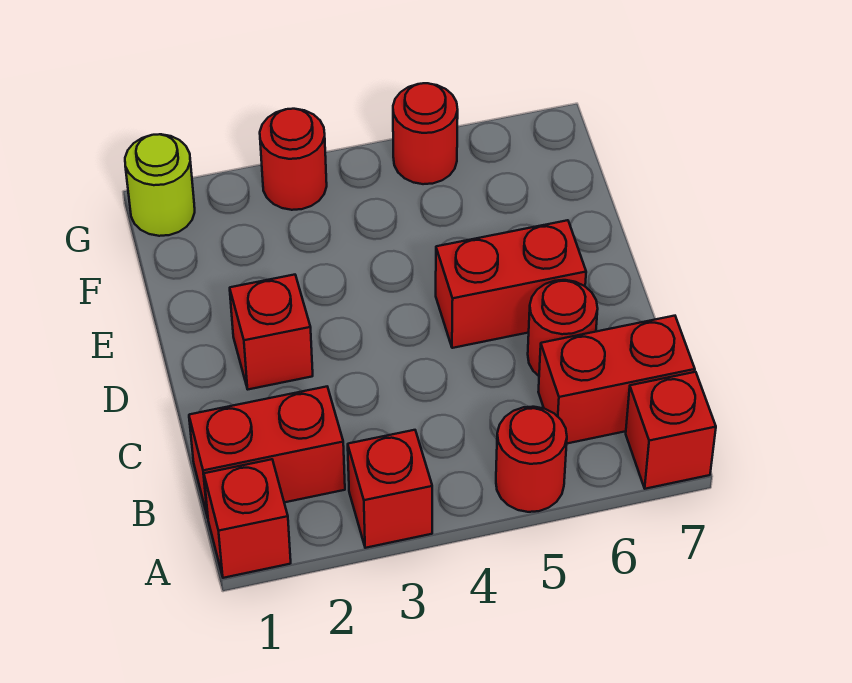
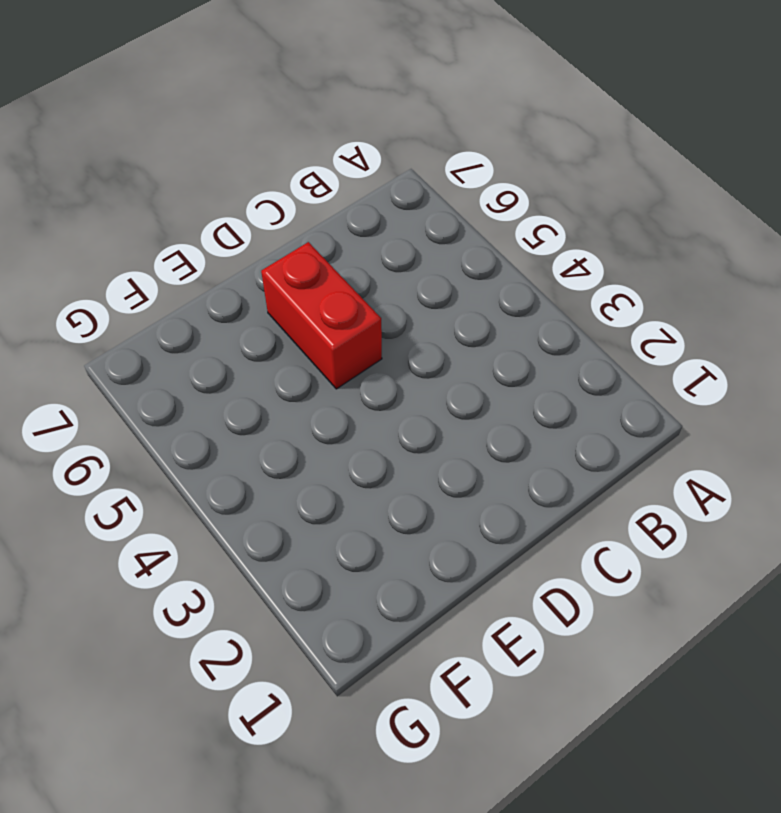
none -> red 1x1 brick [204,459,291,578]
none -> red 1x1 brick [348,430,432,548]
none -> red 1x1 round brick [496,407,567,512]

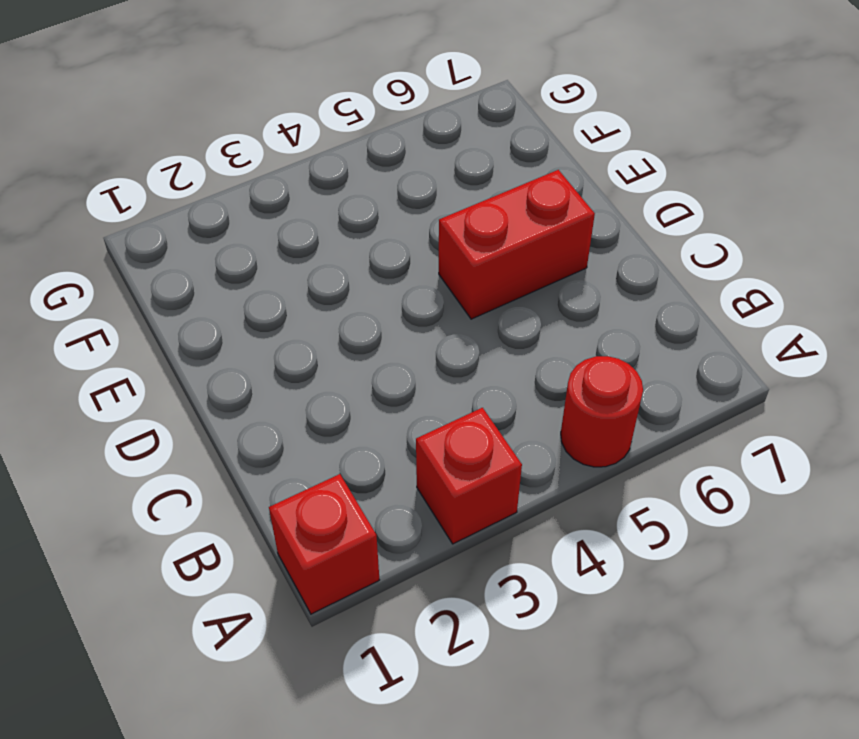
none -> red 1x1 brick [626,372,716,489]
none -> red 1x2 brick [189,387,345,517]
none -> red 1x2 brick [538,316,695,443]

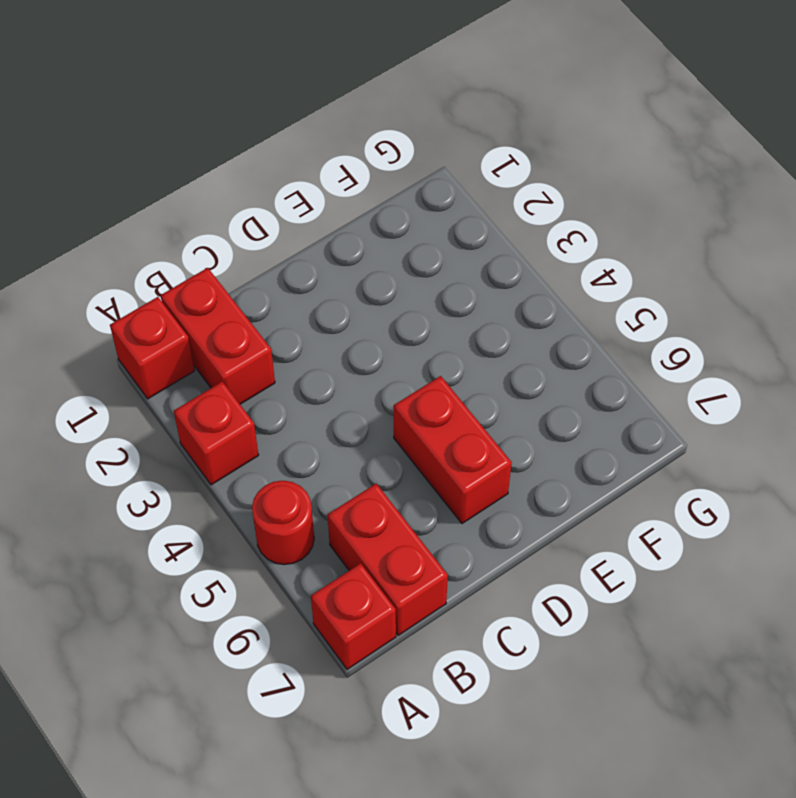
none -> red 1x1 round brick [528,280,598,376]
none -> red 1x1 brick [230,275,313,389]
none -> lime 1x1 round brick [125,134,195,236]

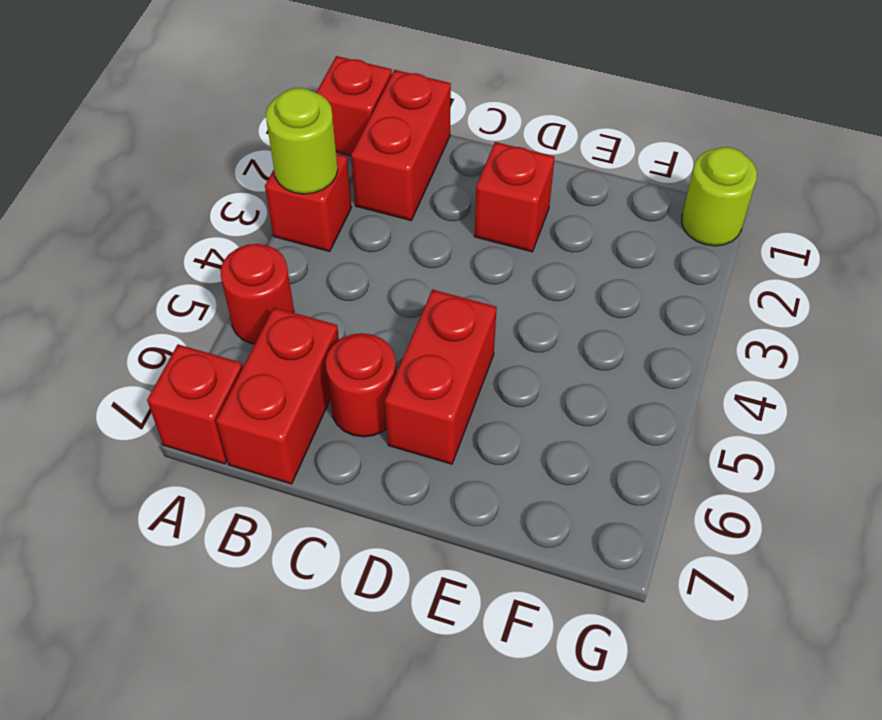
lime 1x1 round brick [266,88,338,194] -> none
none -> red 1x1 round brick [260,109,327,210]
none -> red 1x1 round brick [393,83,458,184]

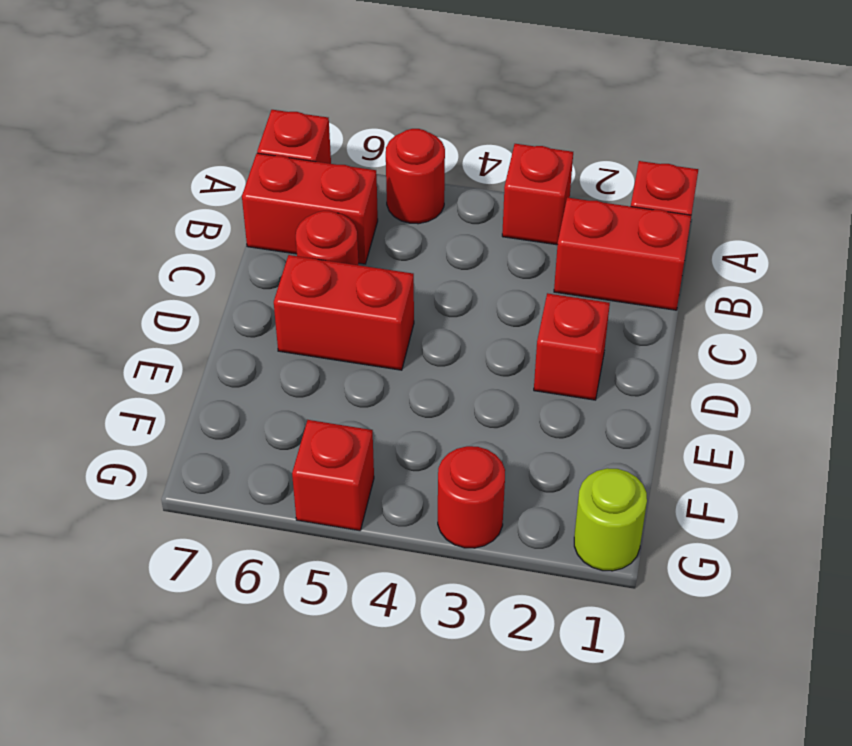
red 1x1 brick [292,420,374,531] -> red 1x1 round brick [393,83,458,184]

